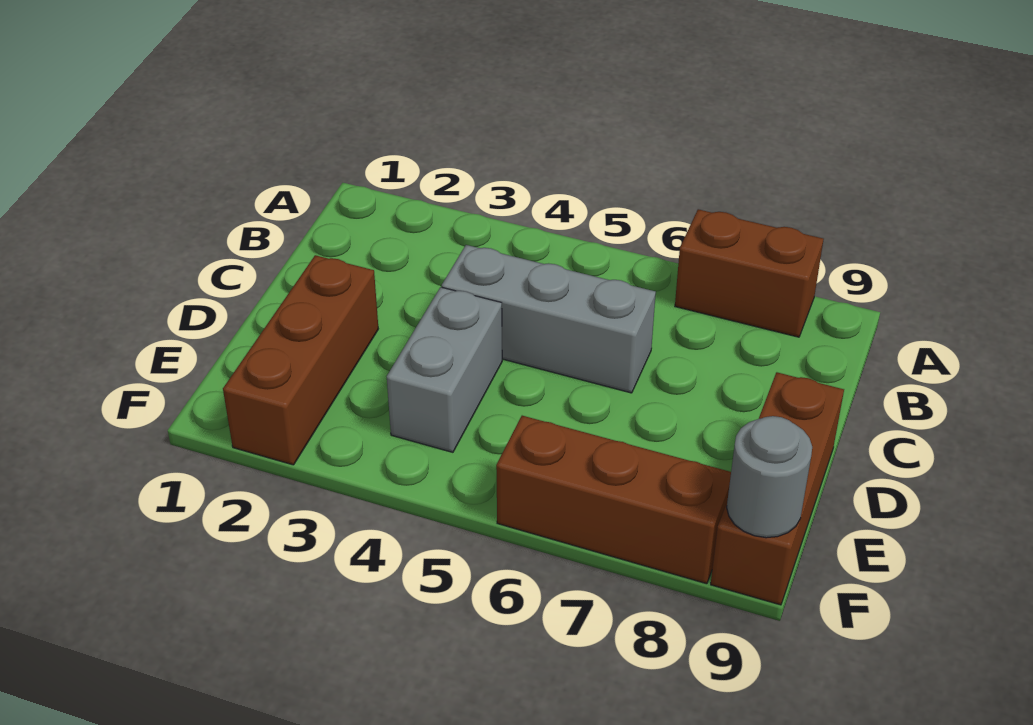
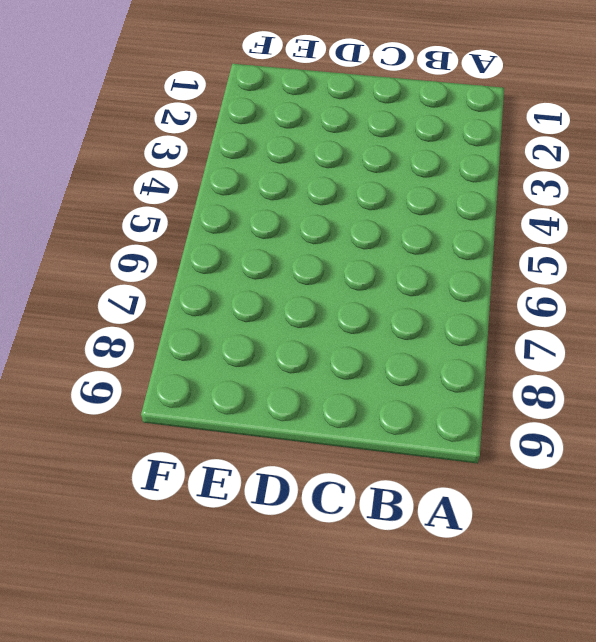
none -> brown 1x2 brick [675,209,824,337]
none -> grey 1x3 brick [442,245,656,393]

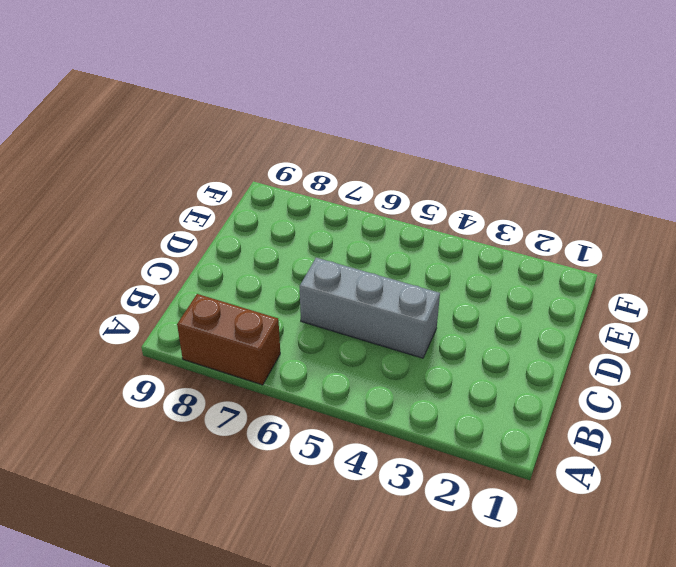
none -> brown 1x3 brick [223,255,378,465]
none -> grey 1x2 brick [387,287,502,452]

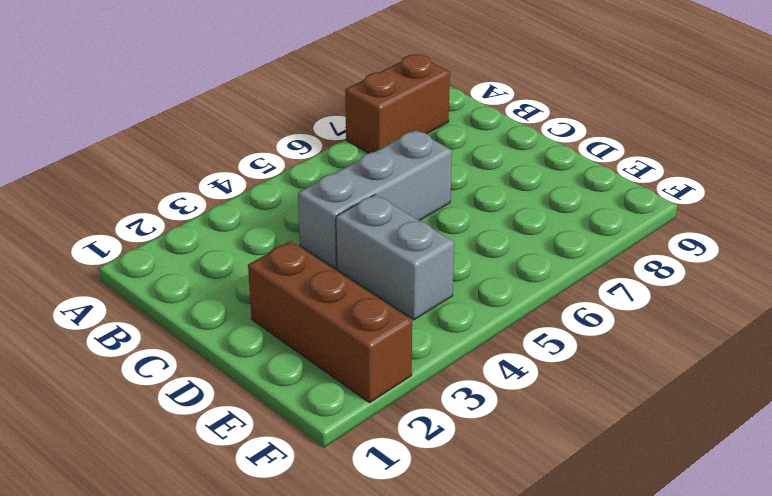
none -> brown 1x3 brick [711,372,844,605]
none -> brown 1x3 brick [496,416,731,584]

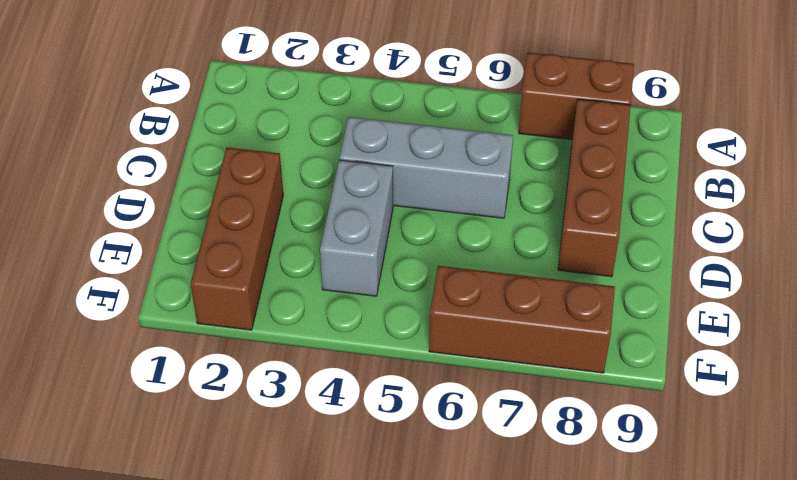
brown 1x3 brick [558,99,631,277] -> brown 1x3 brick moved to [711,372,844,605]
none -> grey 1x1 round brick [727,416,812,538]

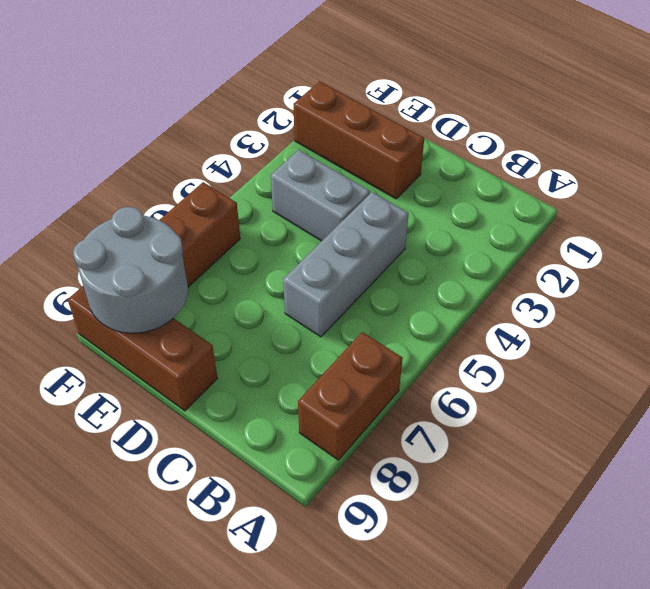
grey 2x2 round brick [73,207,188,333] -> grey 1x1 round brick [727,416,812,538]

